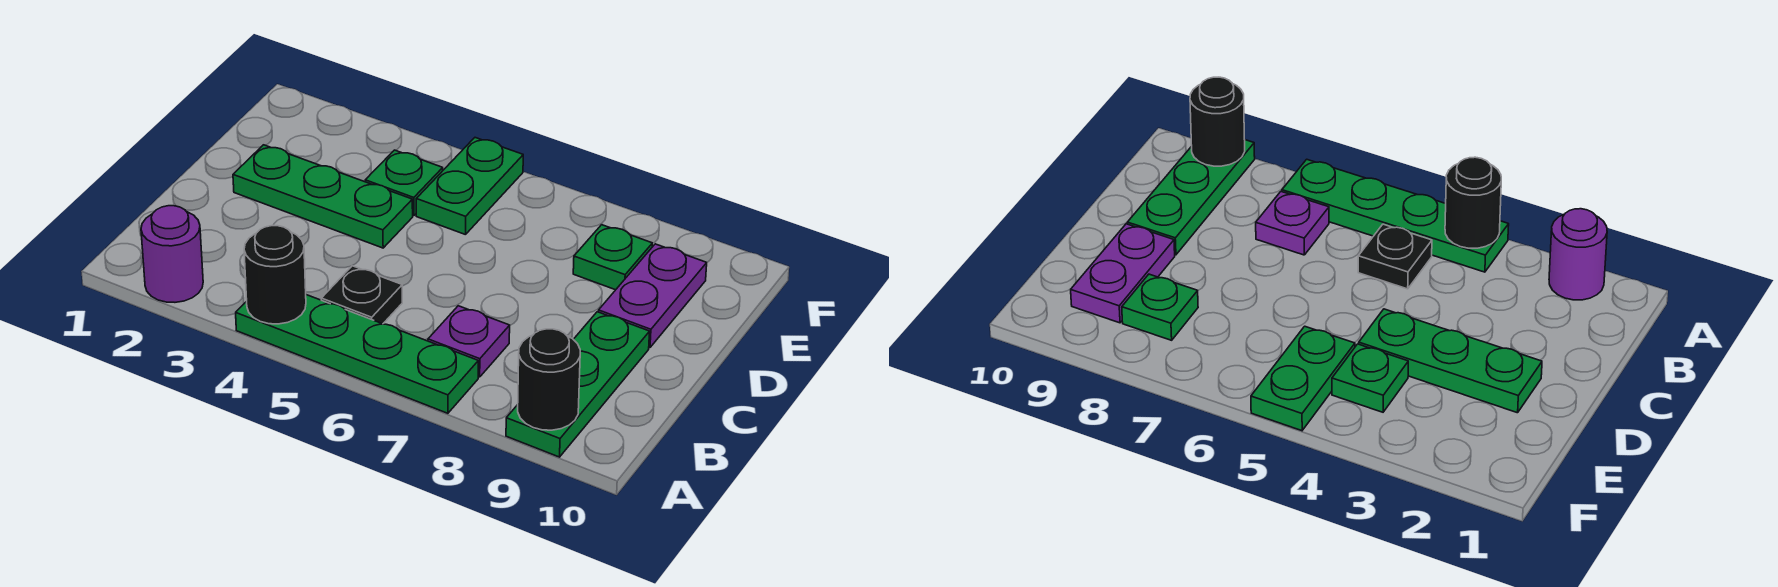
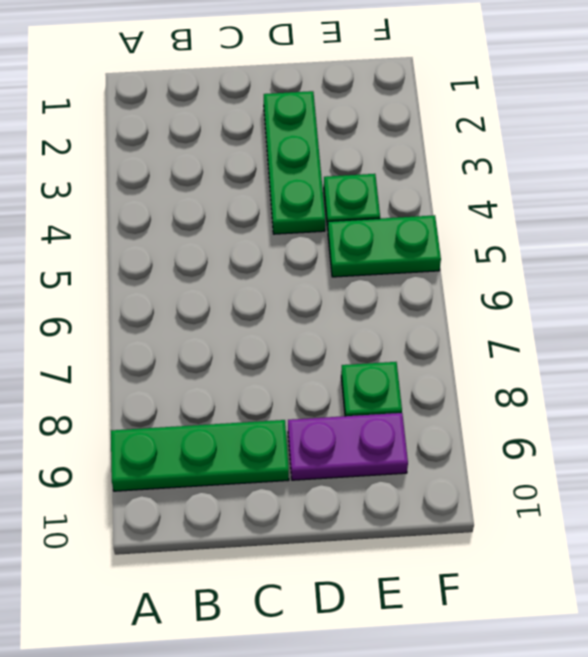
none -> purple 1x1 round brick [141,206,203,302]
none -> green 1x4 plate [236,295,478,413]
none -> black 1x1 plate [321,266,402,324]

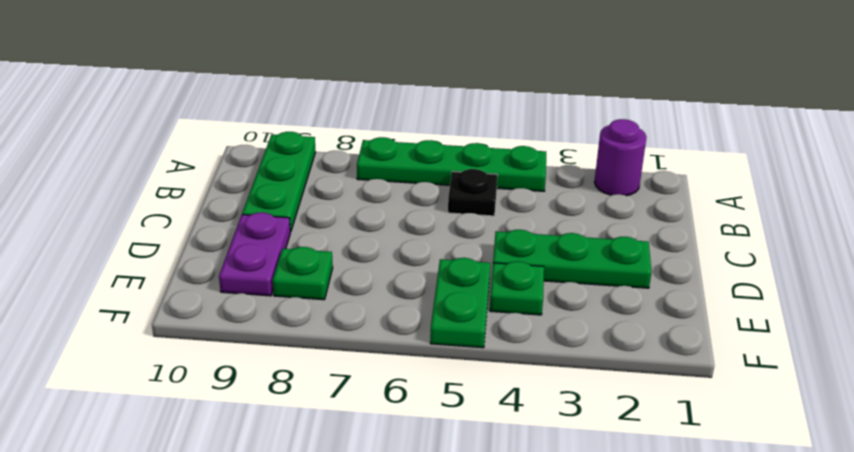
none -> purple 1x1 plate [428,306,510,377]
none -> black 1x1 round brick [244,226,306,324]
none -> black 1x1 round brick [518,329,580,430]

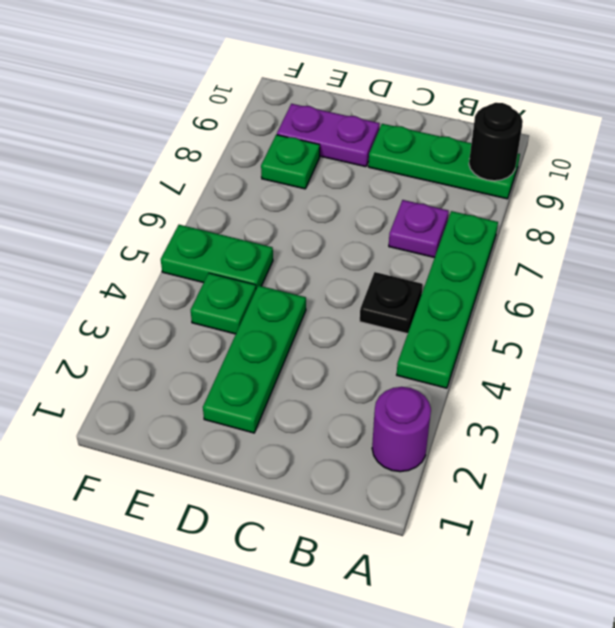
none -> black 1x1 round brick [244,226,306,324]

